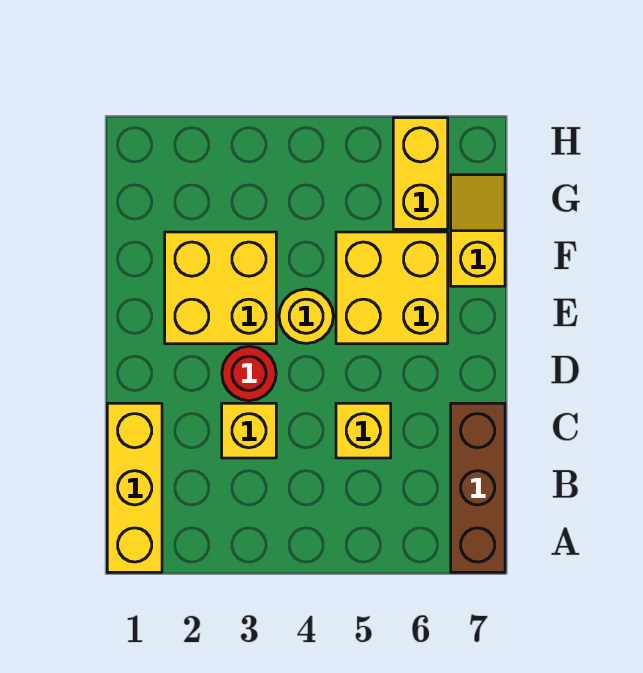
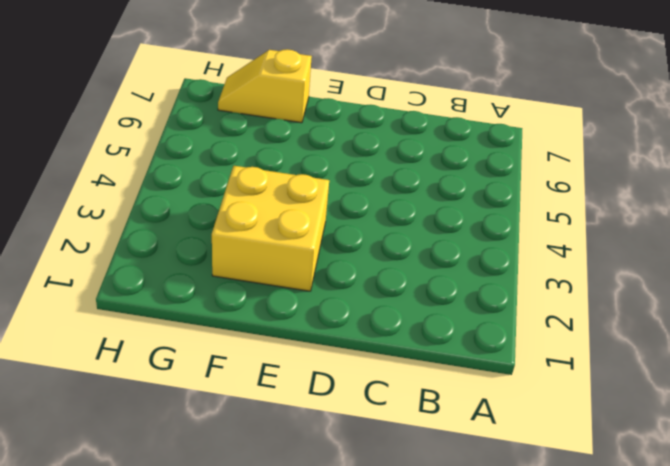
none -> yellow 1x3 brick [107,403,162,572]
none -> brown 1x3 brick [451,403,505,572]

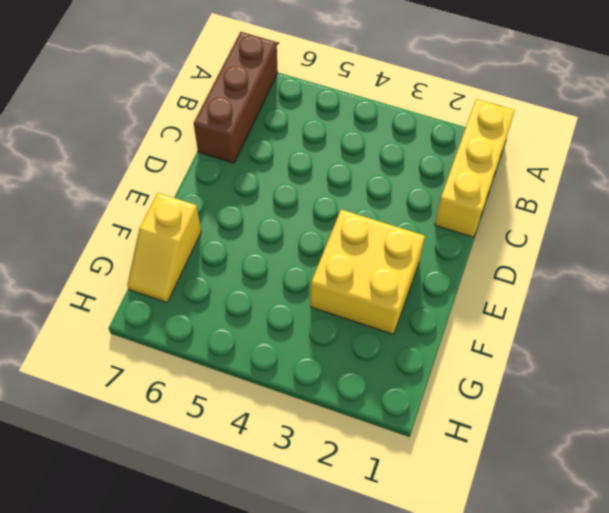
none -> yellow 1x1 brick [222,403,276,458]
none -> yellow 1x1 brick [336,403,391,458]

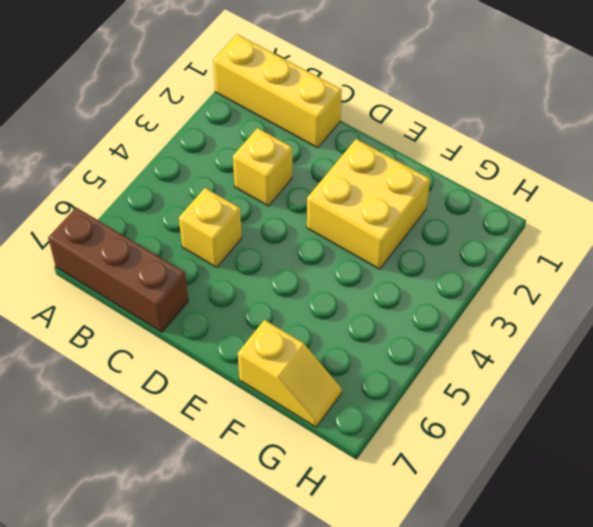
none -> red 1x1 round brick [222,346,276,401]
none -> yellow 1x1 round brick [279,289,333,343]

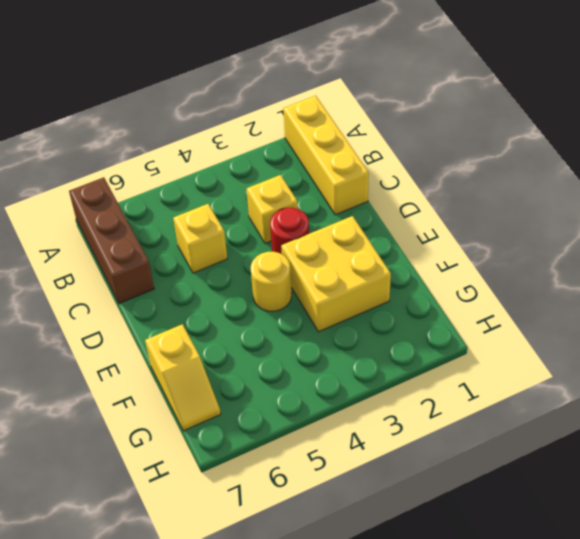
none -> yellow 2x2 brick [336,232,448,344]
none -> yellow 1x2 brick [393,118,448,229]

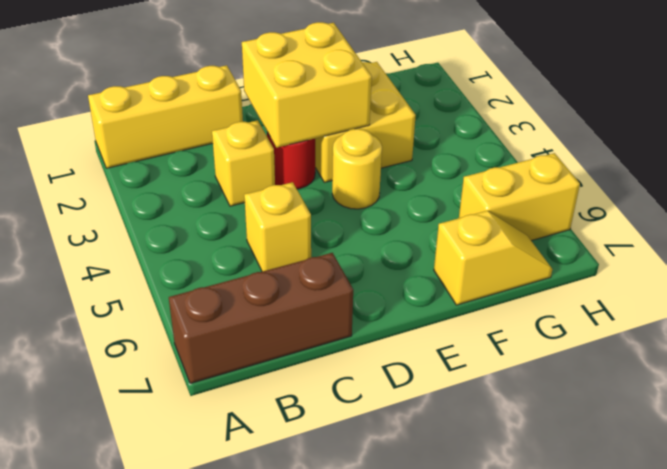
yellow 2x2 brick [242,22,372,148] -> yellow 2x2 brick moved to [336,232,448,344]

